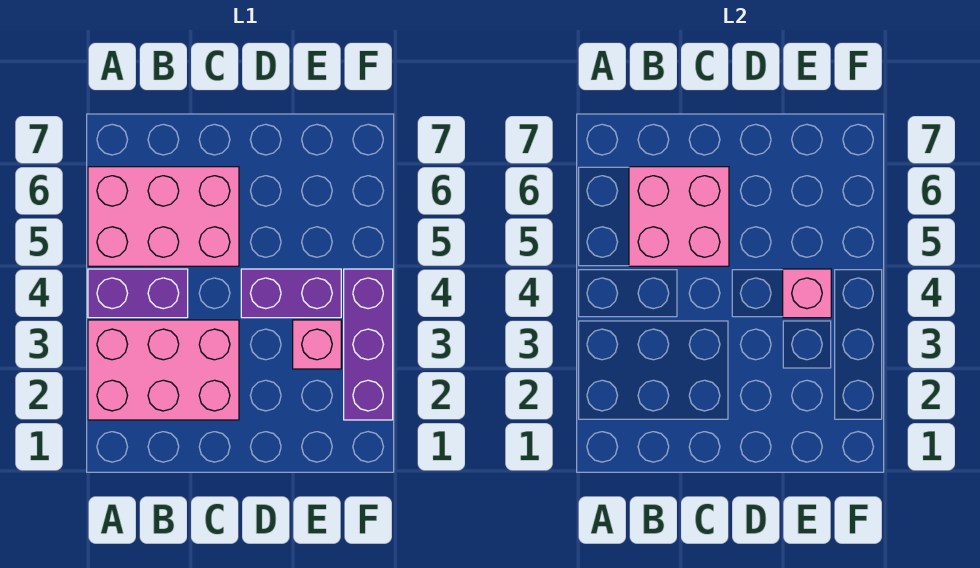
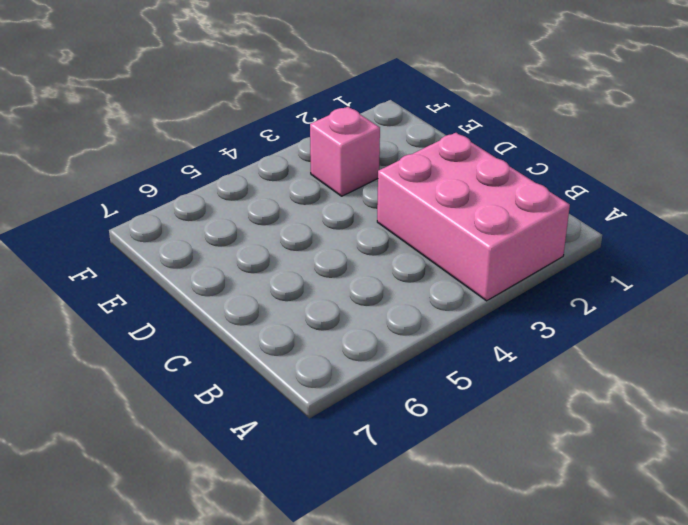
none -> purple 1x2 brick [88,269,188,318]
none -> pink 2x3 brick [88,167,239,266]

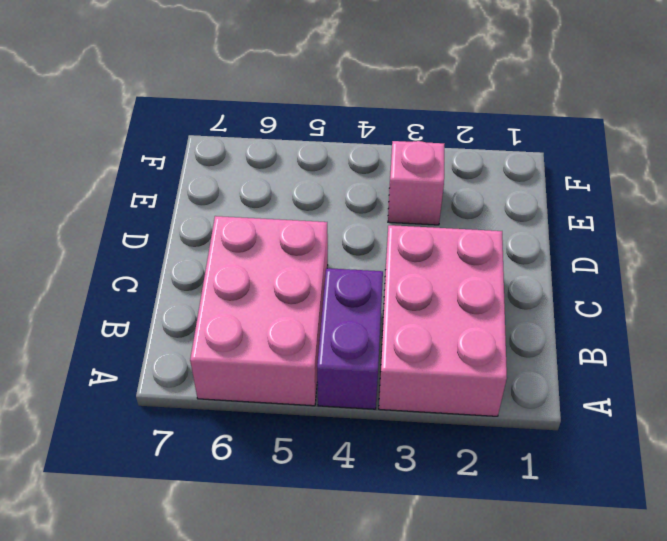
none -> purple 1x2 brick [241,269,341,318]
none -> purple 1x3 brick [344,269,393,420]

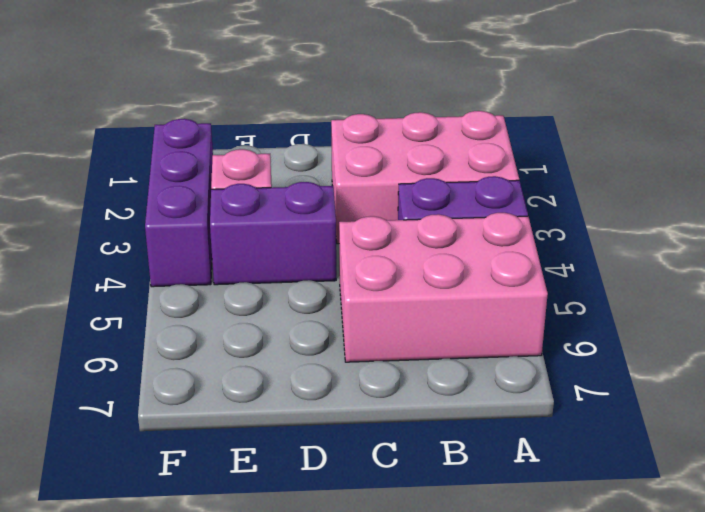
none -> pink 2x2 brick [629,167,729,266]
none -> pink 1x1 brick [783,269,831,318]

